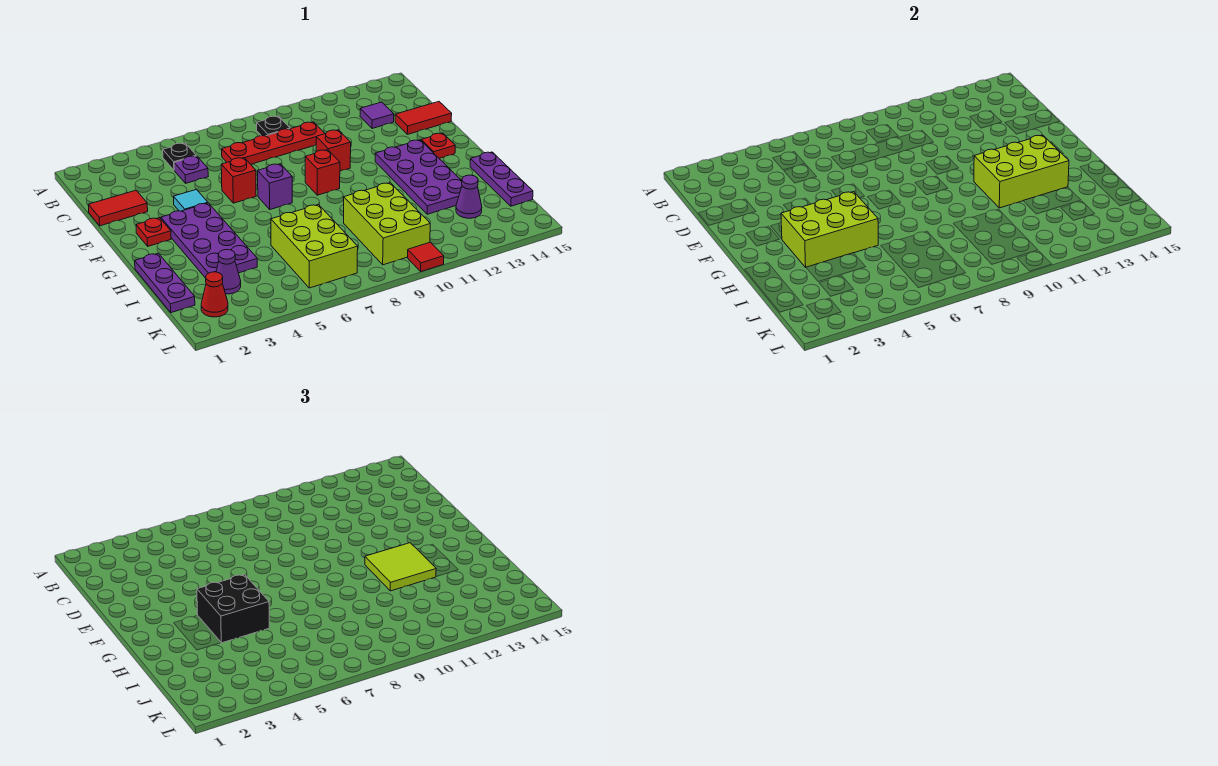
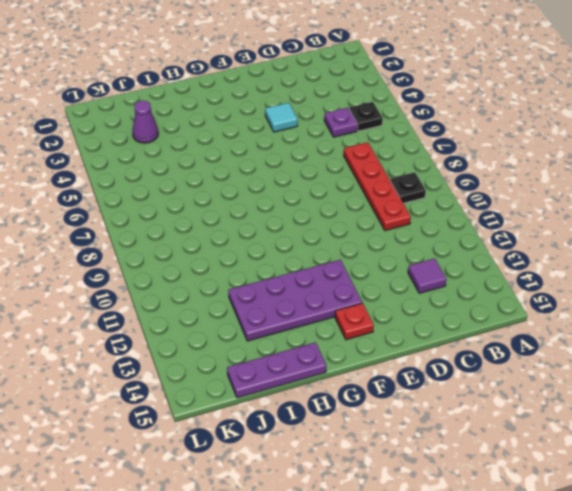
none -> red 1x2 tile [88,190,148,226]
none -> red 1x2 tile [395,102,452,134]
none -> red 1x1 brick [221,158,256,203]

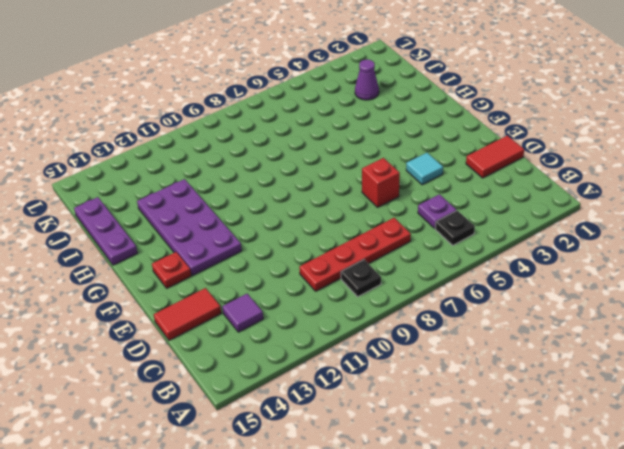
none -> red 1x1 brick [316,130,351,171]
none -> red 1x1 plate [136,218,171,246]
none -> purple 2x4 plate [161,203,257,278]

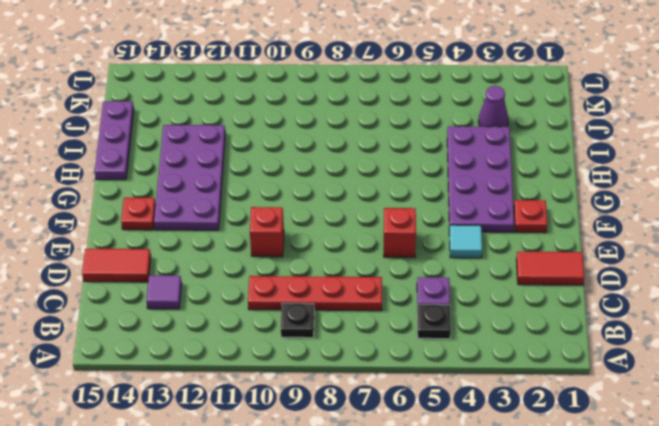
none -> purple 1x1 brick [258,164,292,209]
none -> red 1x1 brick [305,150,340,195]
none -> purple 1x3 plate [135,253,195,313]

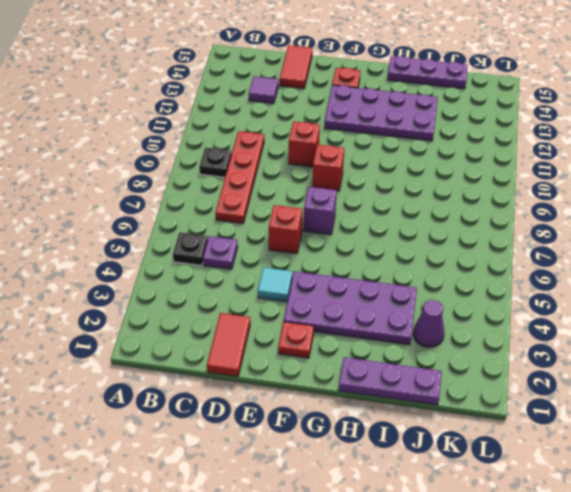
none -> lime 2x3 brick [271,204,358,288]
none -> lime 2x3 brick [344,183,430,265]
none -> purple 1x1 cone [456,175,482,218]

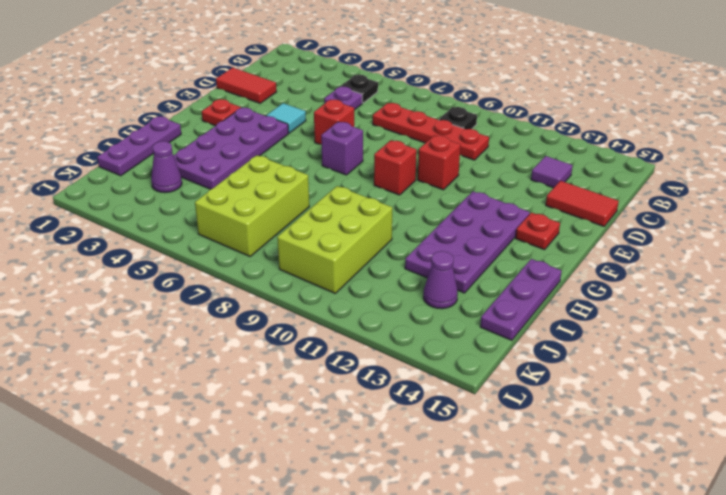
none -> red 1x1 cone [201,272,228,317]
none -> red 1x1 tile [407,242,444,272]
none -> lime 2x3 brick [781,192,878,267]

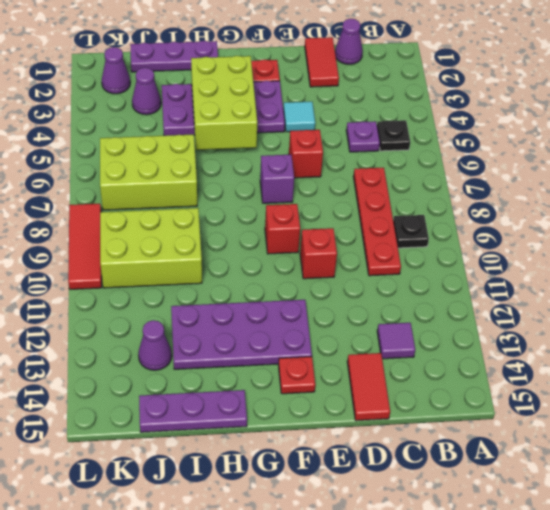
purple 1x1 cone [335,19,363,64] -> none
purple 1x1 cone [102,47,130,94] -> red 1x1 cone [201,272,228,317]
red 1x3 tile [68,204,102,289] -> red 1x1 tile [407,242,444,272]
none -> lime 2x3 brick [974,135,1069,208]
none -> black 2x2 brick [197,575,269,643]
none -> lime 2x2 tile [365,543,436,591]

